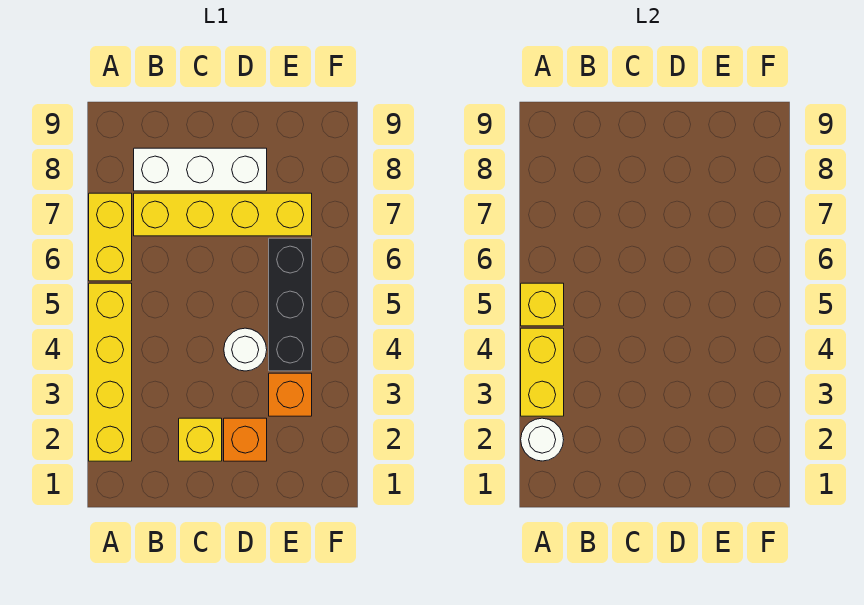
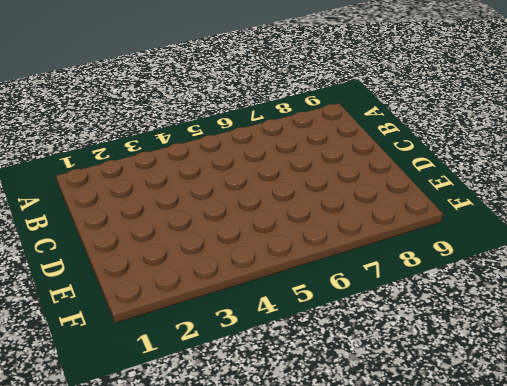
none -> yellow 1x4 brick [89,283,132,461]
none -> yellow 1x2 brick [89,193,132,281]
none -> yellow 1x4 brick [134,193,312,236]

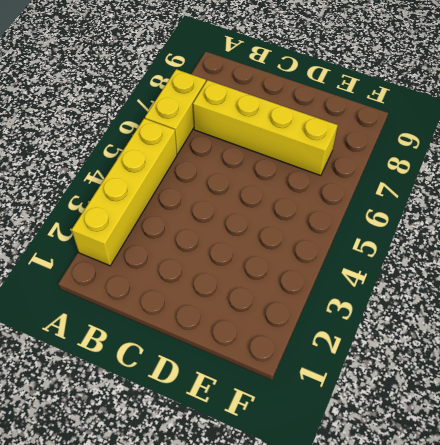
none -> white 1x3 brick [134,148,267,191]
none -> yellow 1x1 brick [179,418,222,461]
none -> orange 1x1 brick [224,418,267,461]

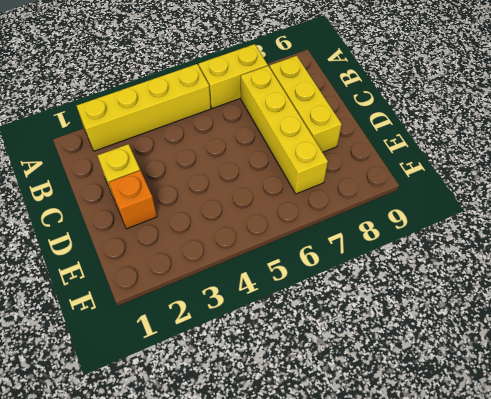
yellow 1x3 brick [270,56,342,152] -> white 1x3 brick [134,148,267,191]
none -> white 1x1 round brick [224,328,267,371]
none -> orange 1x1 brick [269,373,312,416]
none -> black 1x3 brick [269,238,312,371]

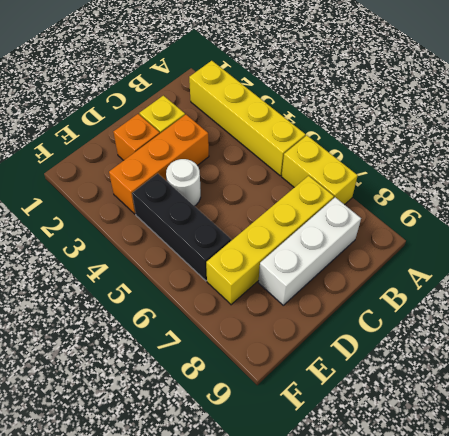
orange 1x3 brick [109,115,209,214] -> orange 1x1 brick [269,373,312,416]
none -> white 1x1 round brick [521,418,564,461]
none -> yellow 1x2 brick [521,328,564,416]
none -> yellow 1x1 brick [521,283,564,326]

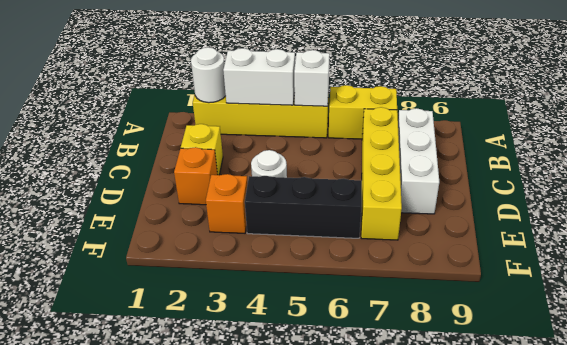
white 1x2 brick [223,48,295,105] -> yellow 1x2 brick [521,328,564,416]
white 1x1 brick [294,50,330,106] -> yellow 1x1 brick [521,283,564,326]

